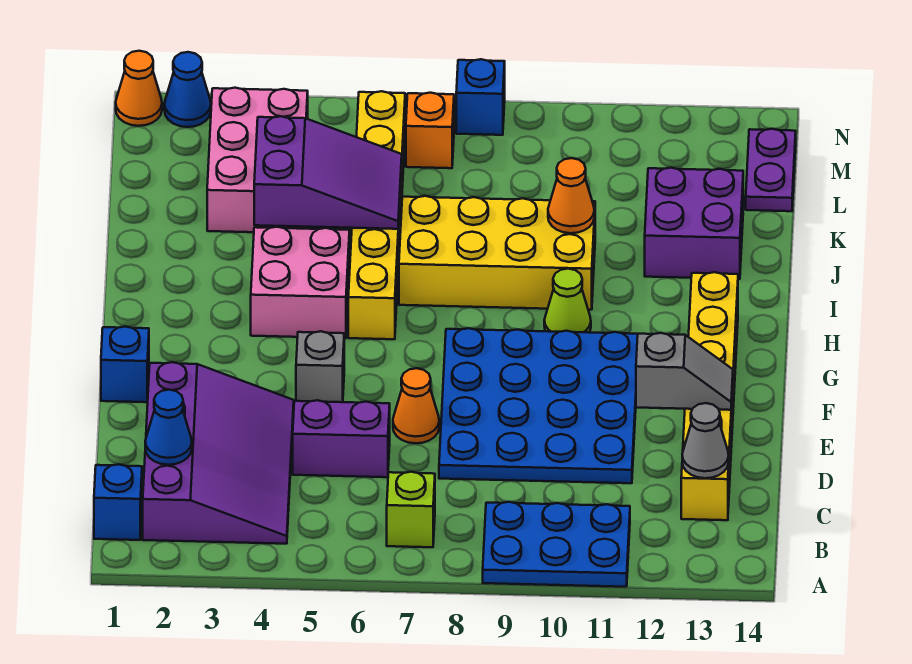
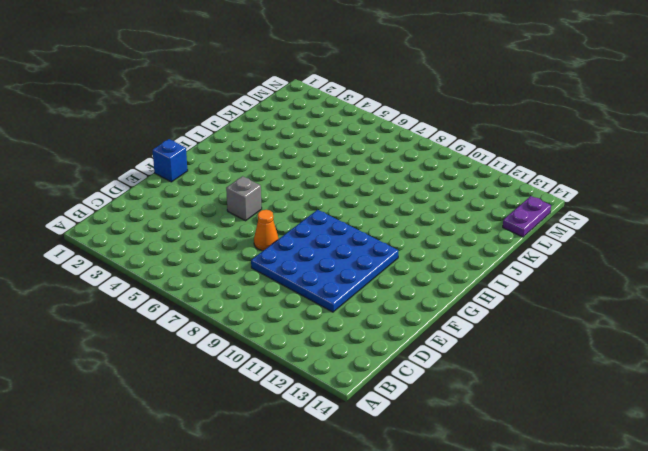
none -> blue 2x3 plate [483,502,630,587]
none -> blue 1x1 brick [94,464,142,540]
none -> purple 3x4 slope [143,362,294,544]

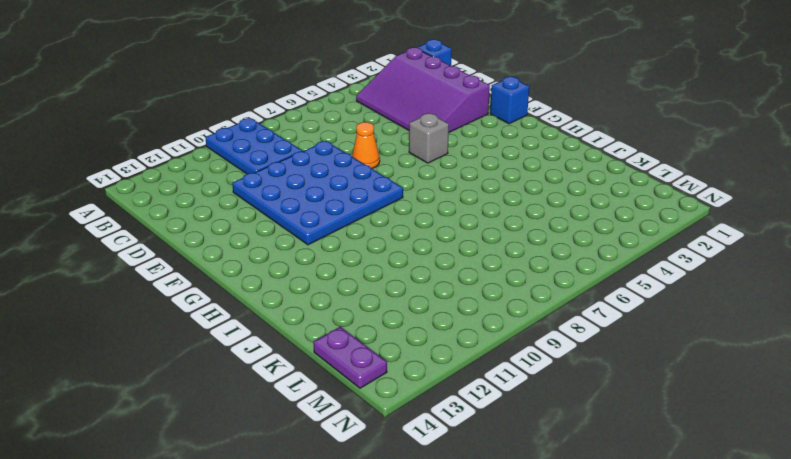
blue 2x3 plate [205,118,302,174] -> blue 2x3 plate turned to [483,502,630,587]
none -> lime 1x1 brick [387,472,435,547]
none -> yellow 1x6 brick [681,272,738,520]
none -> purple 1x2 brick [293,400,390,477]

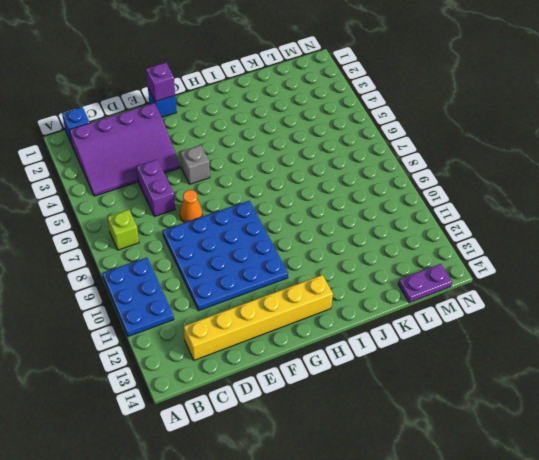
purple 1x1 brick [146,63,175,102] -> none
none -> pink 2x2 brick [251,227,349,338]
none -> yellow 1x6 brick [348,91,405,339]
none -> lime 1x1 cone [544,269,591,333]

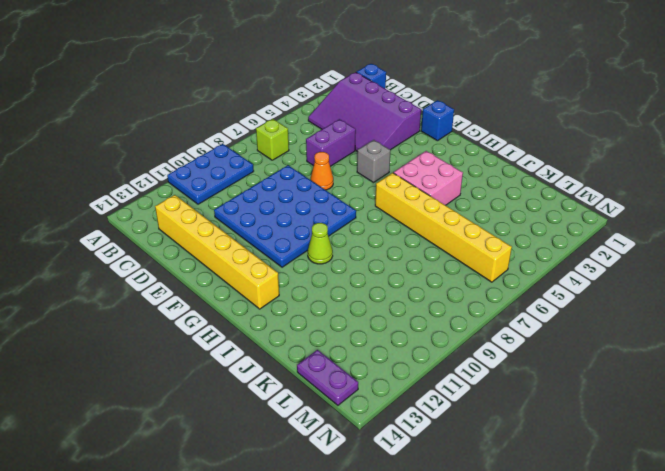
none -> yellow 2x4 brick [399,196,595,310]
none -> purple 2x2 brick [645,168,743,279]
none -> pink 2x3 brick [207,88,308,232]

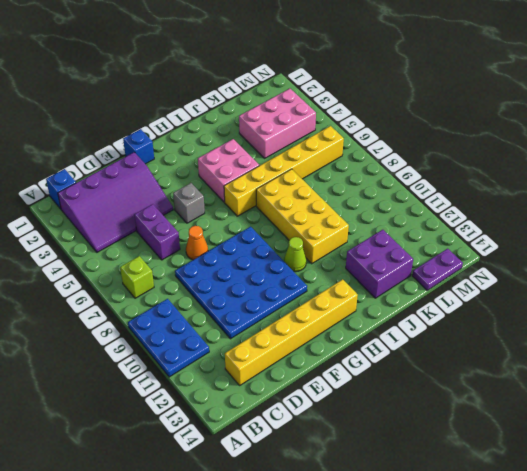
none -> orange 1x1 brick [406,93,454,168]
none -> orange 1x1 cone [116,51,162,126]
none -> blue 1x1 cone [164,52,211,127]

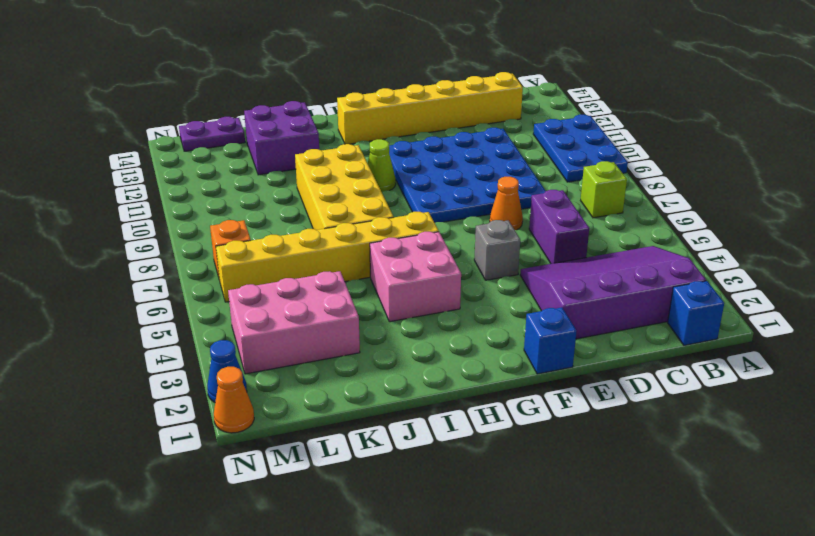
none -> blue 1x1 brick [456,59,505,135]
none -> blue 1x1 cone [145,390,192,465]
none -> grey 1x1 cone [682,403,729,478]

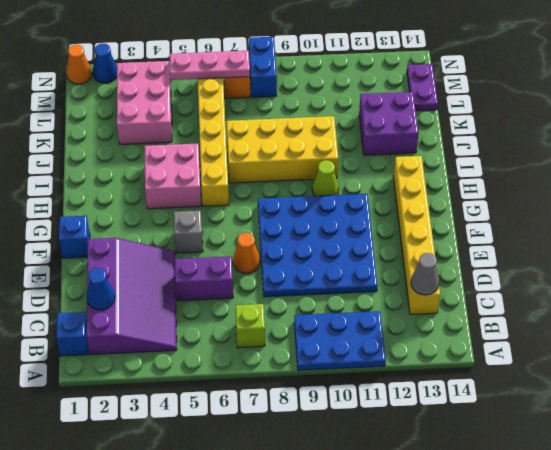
pink 1x3 plate [170,51,250,80] -> none
blue 1x2 brick [249,37,277,97] -> blue 1x1 brick [456,59,505,135]
none -> grey 1x2 slope [636,333,733,410]
none -> purple 2x3 slope [254,116,402,229]
none -> orange 1x1 cone [548,158,594,233]

